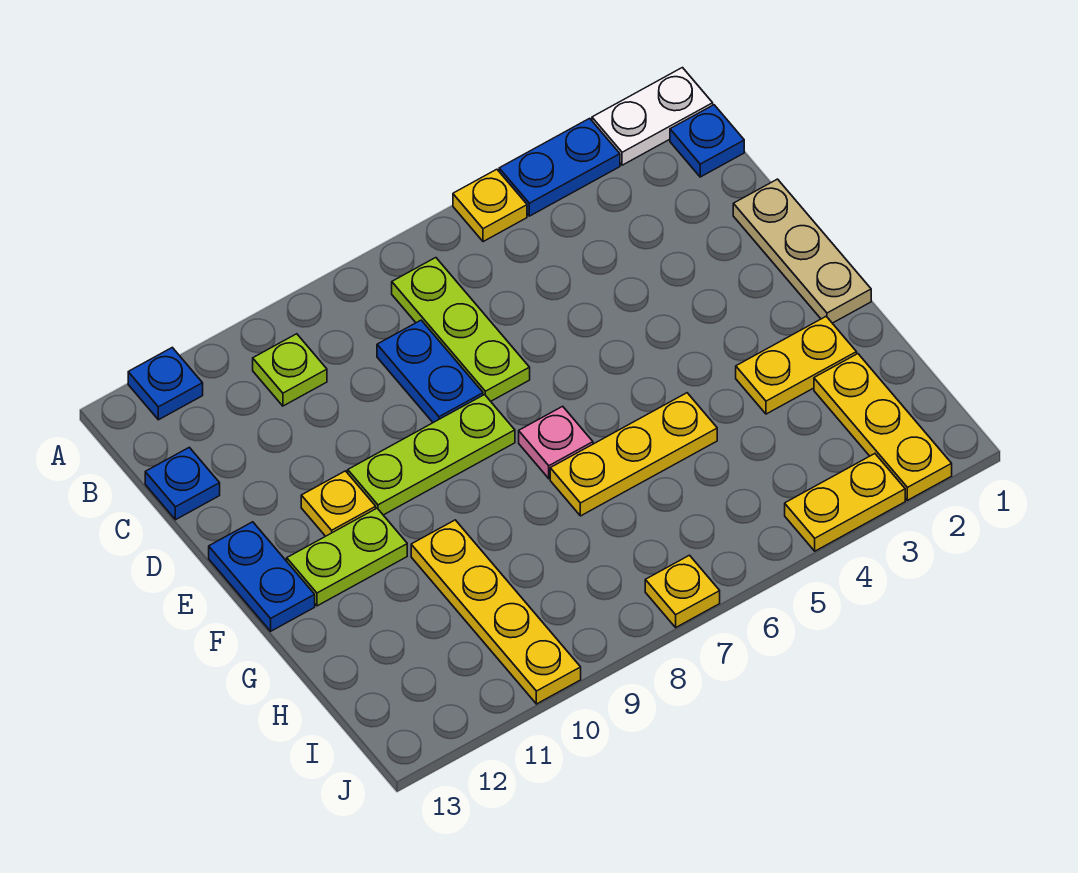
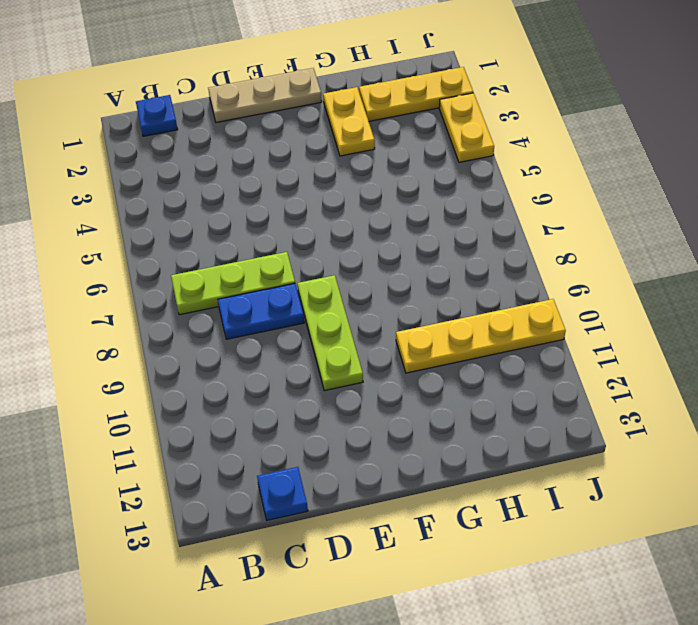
none -> white 1x2 plate [592,68,713,165]
none -> blue 1x2 plate [499,118,620,216]
none -> yellow 1x1 plate [453,169,527,242]

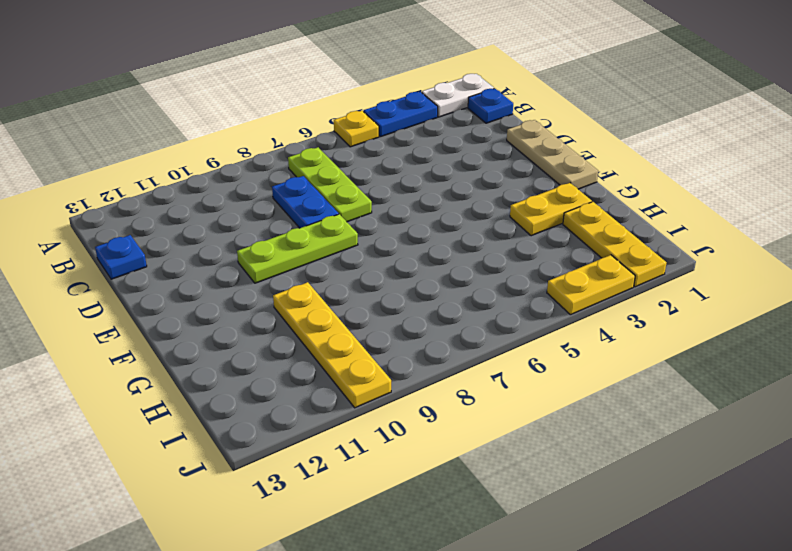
none -> blue 1x1 plate [128,348,203,420]
none -> lime 1x1 plate [253,334,327,406]
none -> yellow 1x1 plate [301,471,376,536]

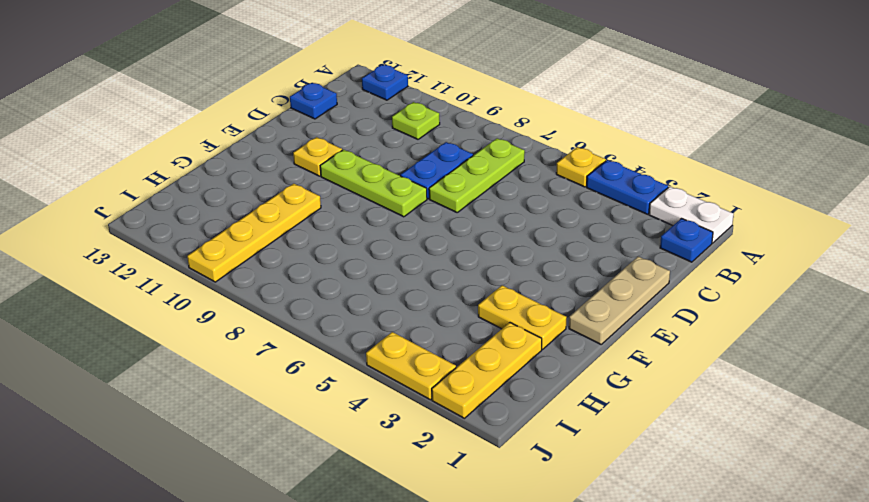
none -> blue 1x2 plate [209,522,315,631]
none -> pink 1x1 plate [519,406,593,479]
none -> lime 1x2 plate [287,508,407,606]

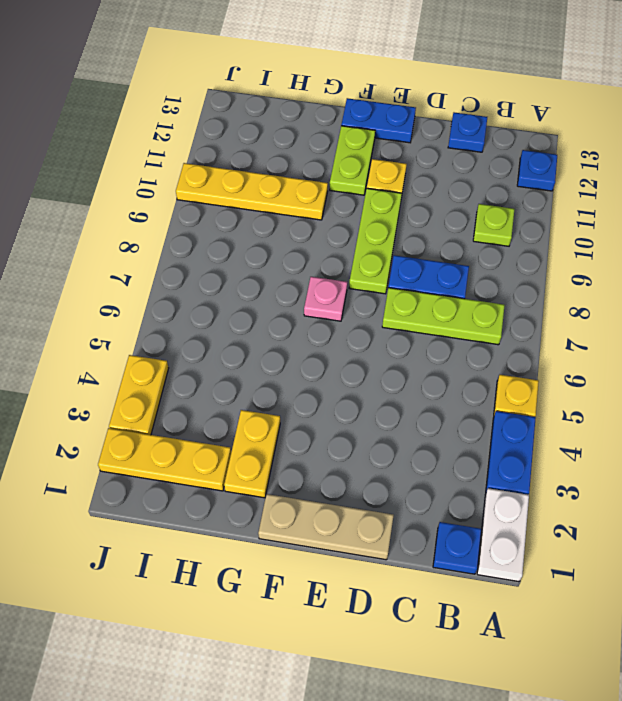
none -> yellow 1x3 plate [550,393,717,516]
none -> yellow 1x1 plate [645,555,720,627]

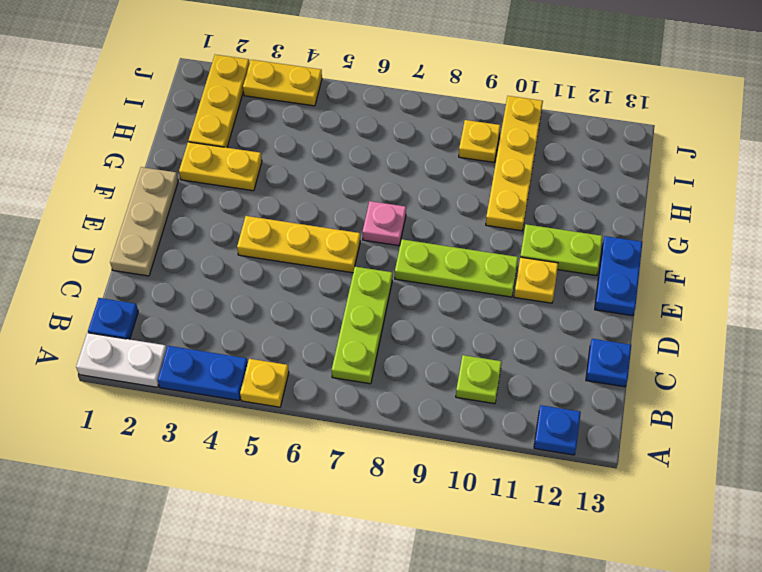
yellow 1x3 plate [237,216,360,273] -> yellow 1x3 plate moved to [550,393,717,516]
yellow 1x1 plate [459,120,500,162] -> yellow 1x1 plate moved to [645,555,720,627]
none -> blue 1x2 plate [377,320,483,423]

